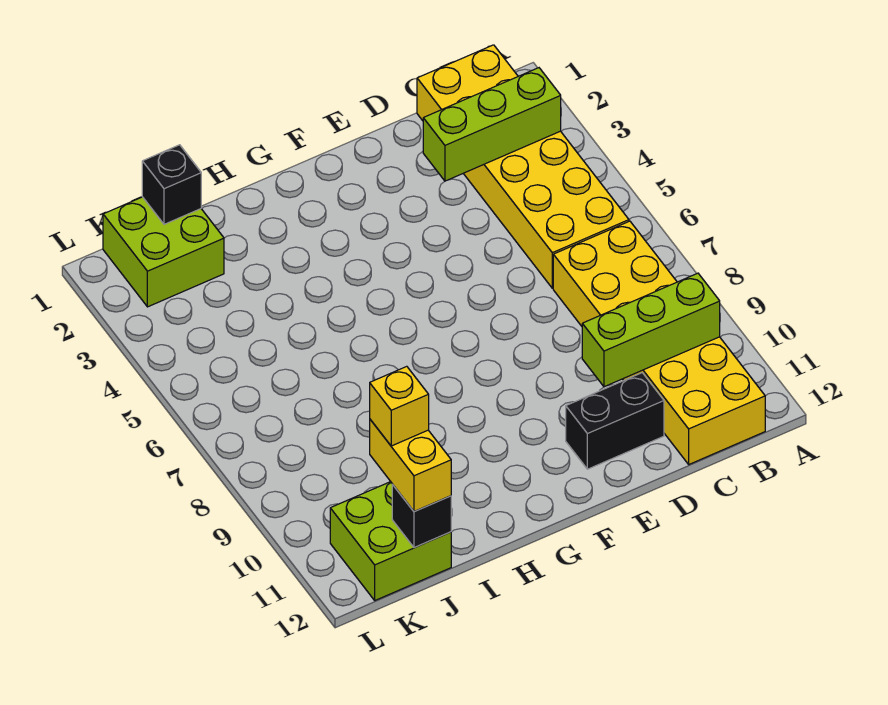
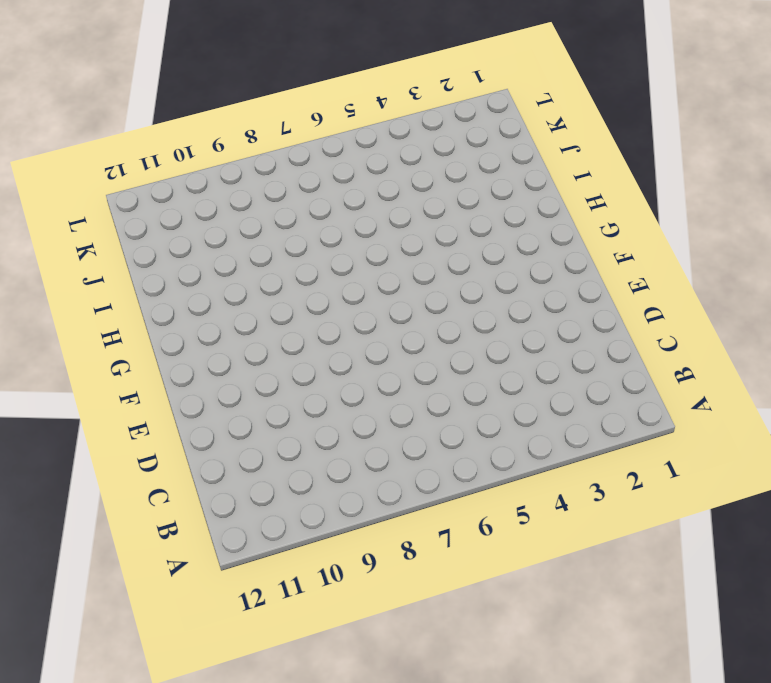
none -> yellow 2x6 brick [417,45,629,288]
none -> yellow 2x6 brick [553,221,765,464]

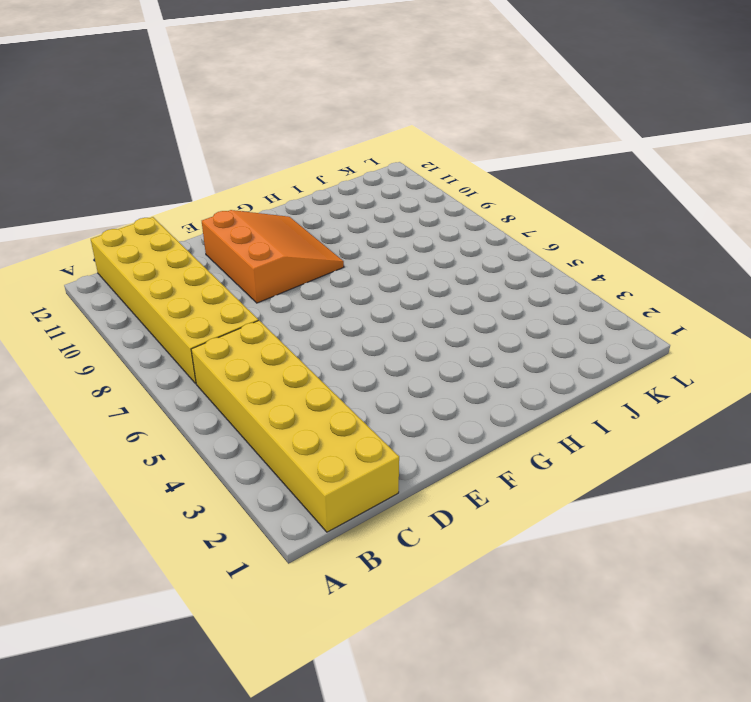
orange 3x3 slope [202,210,344,303] -> black 1x2 brick [566,373,664,469]
none -> lime 2x2 brick [103,197,224,307]
none -> lime 2x2 brick [330,482,451,600]

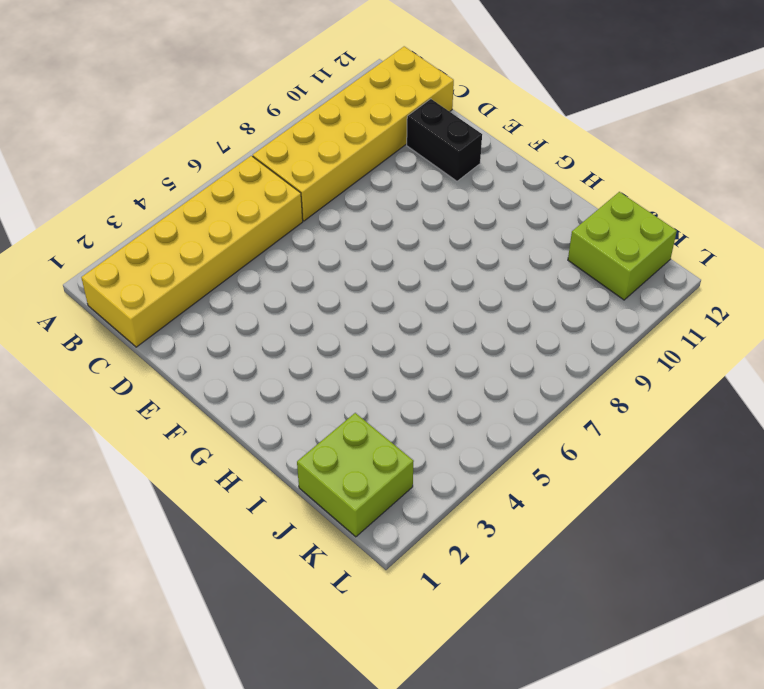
none -> lime 1x3 brick [423,68,561,181]
none -> lime 1x3 brick [582,273,720,387]

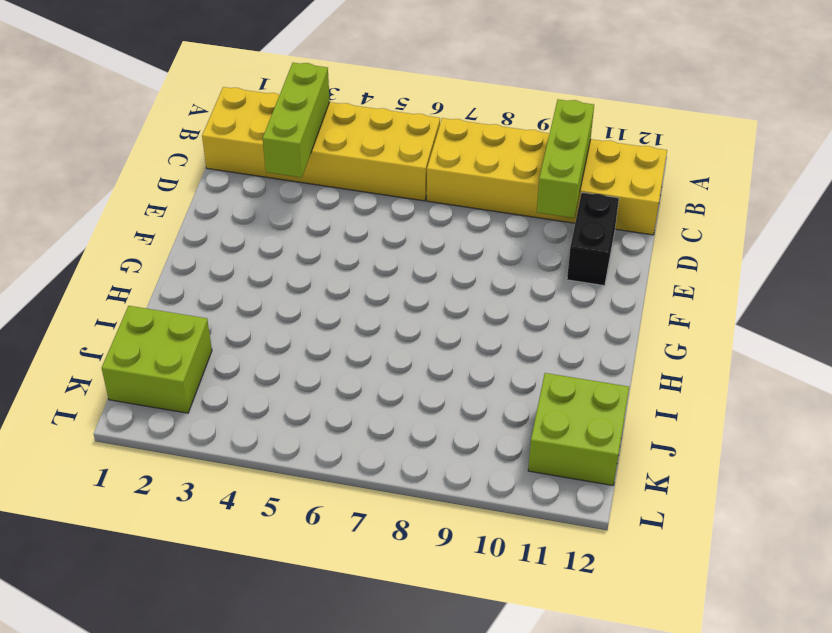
none -> black 1x1 brick [142,145,201,224]
none -> black 1x1 brick [392,484,451,547]

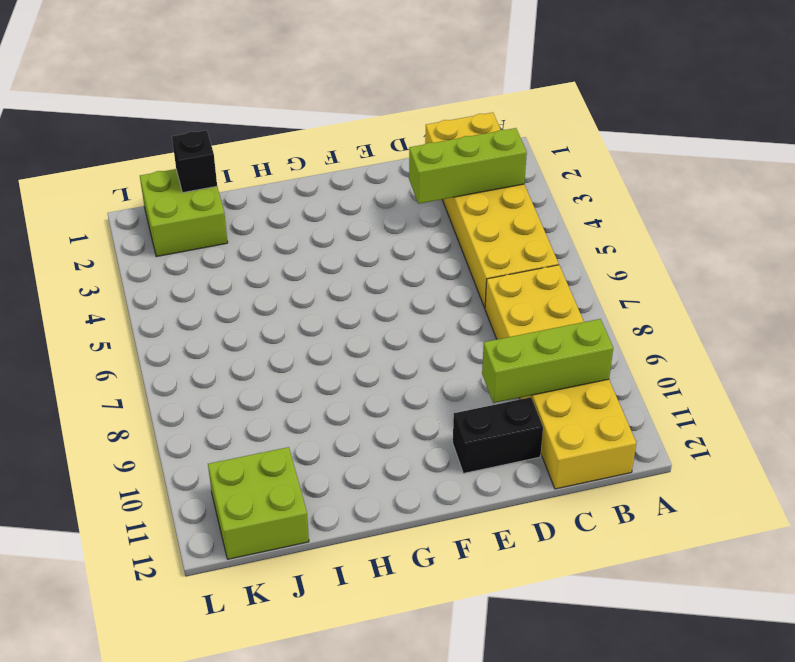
none -> black 1x1 brick [392,484,451,547]
none -> yellow 1x2 brick [370,420,451,512]

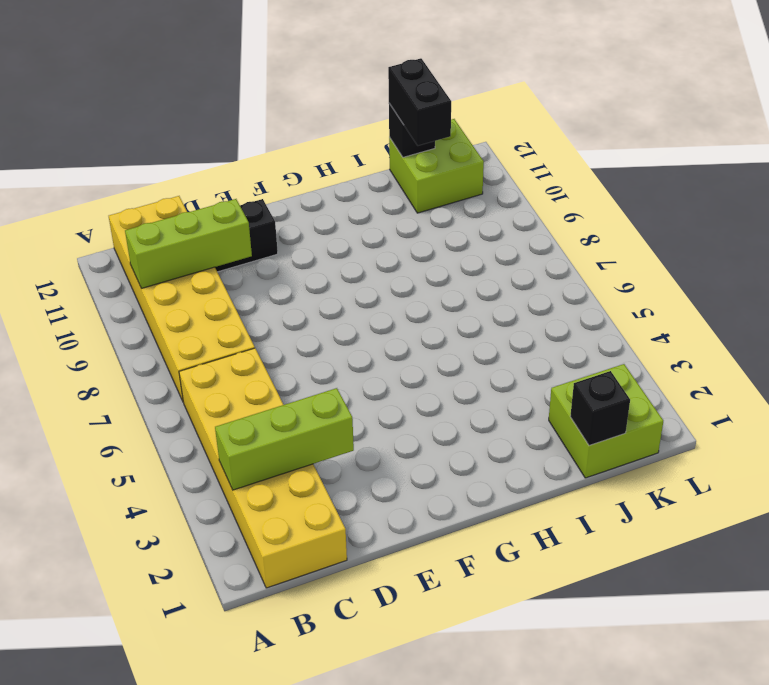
black 1x2 brick [388,58,451,146] -> yellow 1x2 brick [370,420,451,512]
none -> yellow 1x1 brick [370,366,429,446]

